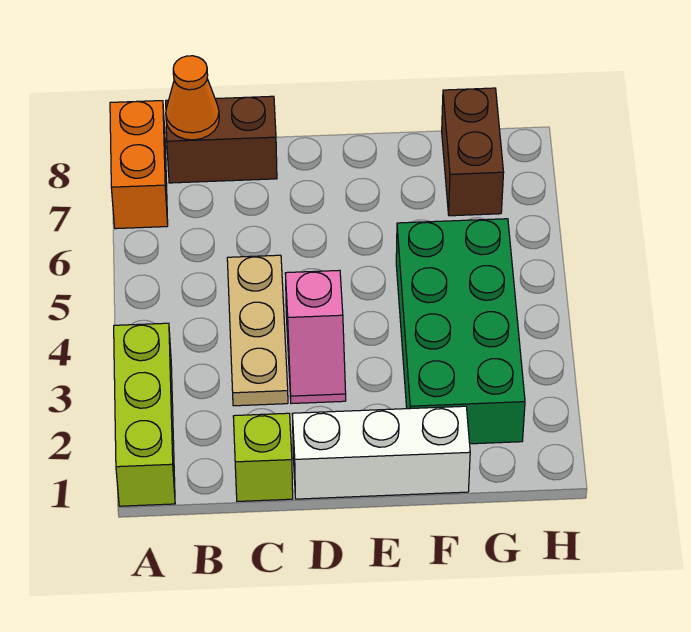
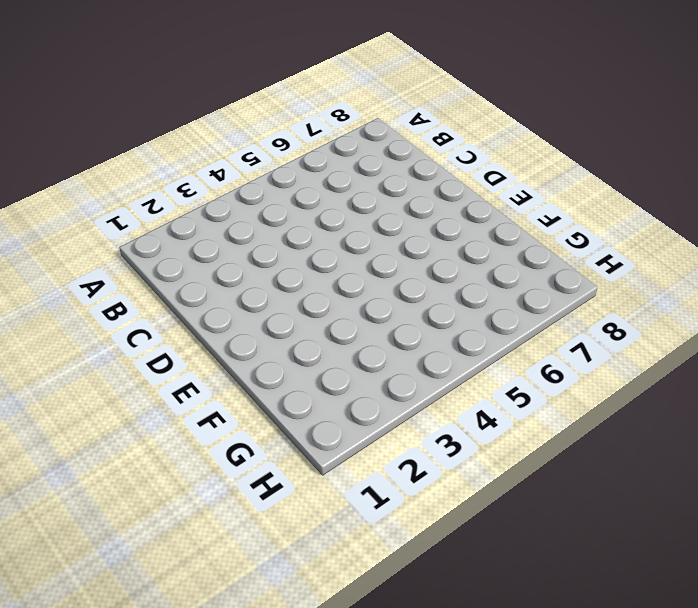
none -> lime 1x3 brick [114,323,175,506]
none -> orange 1x2 brick [110,101,168,229]

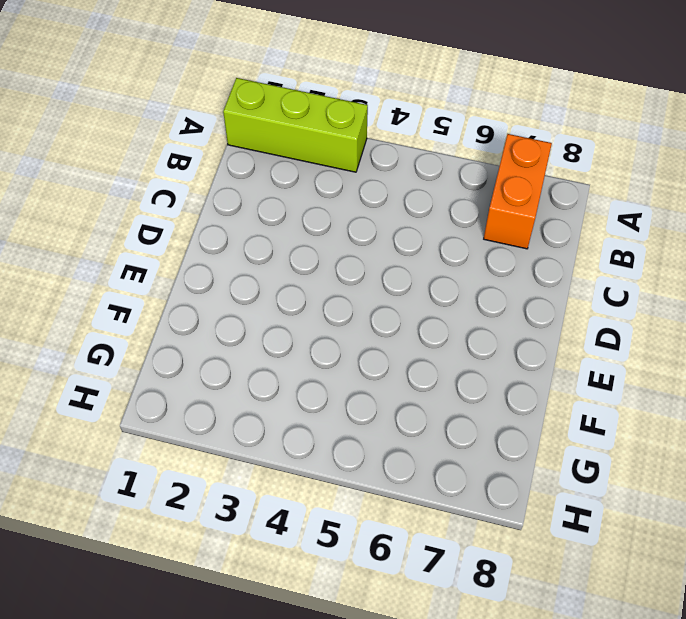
orange 1x2 brick [484,134,552,249] -> orange 1x2 brick turned to [110,101,168,229]
none -> brown 1x2 brick [166,96,277,183]
none -> lime 1x1 brick [233,413,293,501]

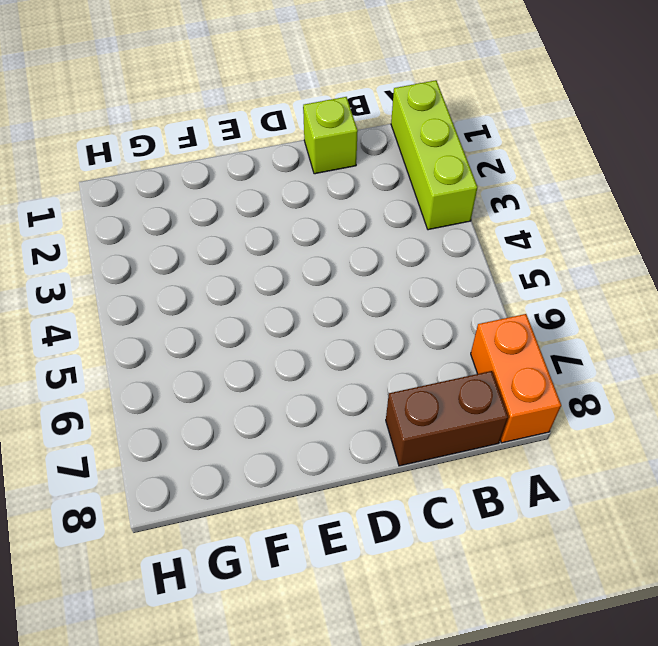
none -> tan 1x3 plate [227,255,288,406]
none -> white 1x3 brick [292,406,470,499]

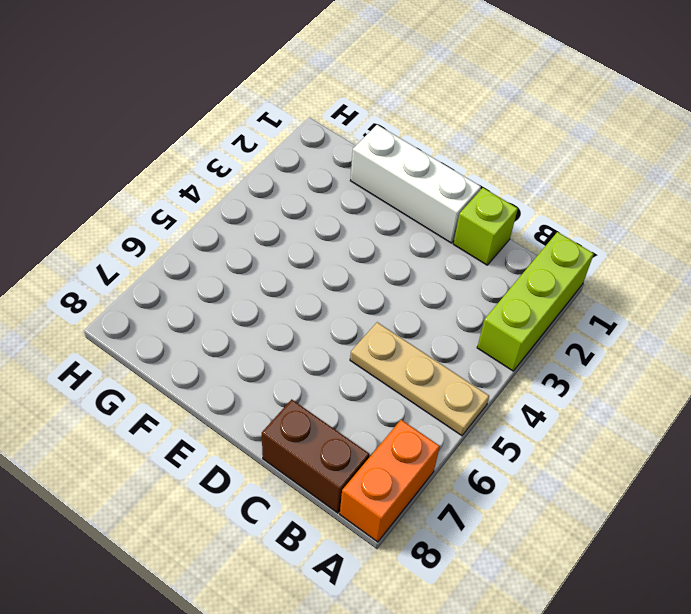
tan 1x3 plate [350,322,489,436] -> tan 1x3 plate turned to [227,255,288,406]
none -> pink 1x2 slope [285,270,346,404]
none -> green 2x4 brick [396,219,525,444]

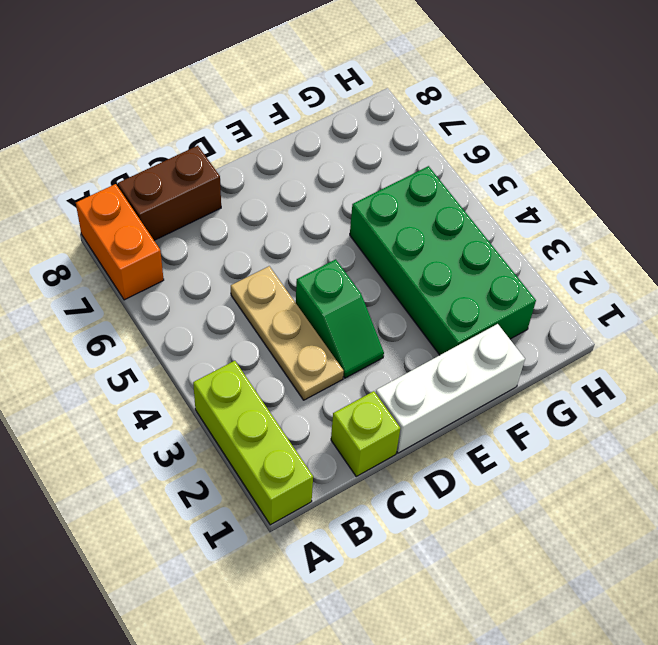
green 1x2 slope [296,259,384,378] -> pink 1x2 slope [285,270,346,404]
none -> brown 1x2 brick [442,88,504,216]
none -> orange 1x1 cone [166,56,219,140]

